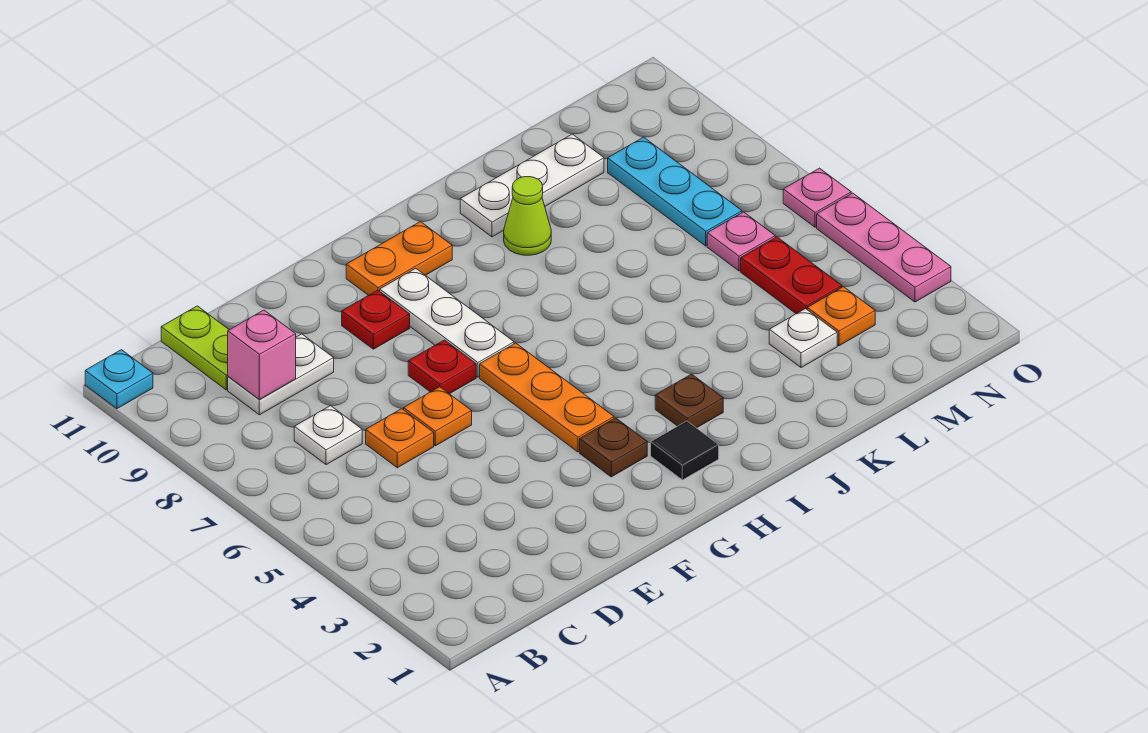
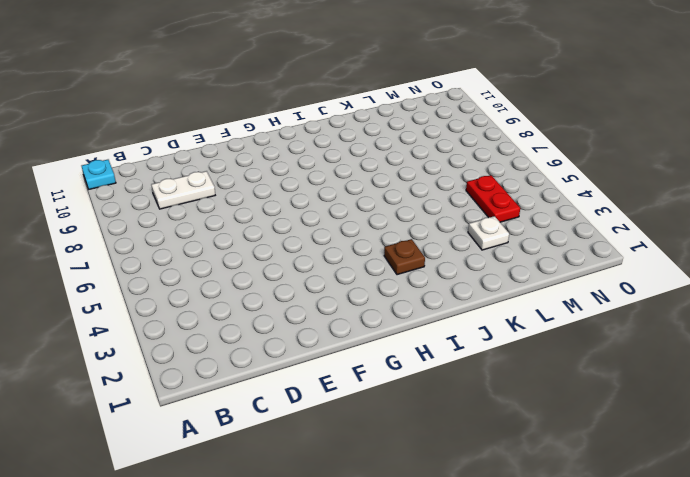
none -> white 1x1 plate [294,406,362,465]
none -> lime 1x2 plate [161,306,229,390]
none -> orange 1x1 plate [366,409,434,468]

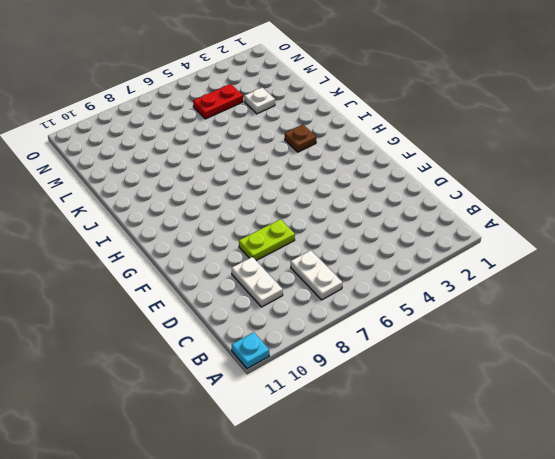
white 1x2 plate [291,250,343,300] -> white 1x1 plate [294,406,362,465]
lime 1x2 plate [239,219,295,261] -> lime 1x2 plate moved to [161,306,229,390]
none -> orange 1x1 plate [366,409,434,468]
none -> orange 1x1 plate [404,387,472,446]
none -> red 1x1 plate [408,340,476,394]

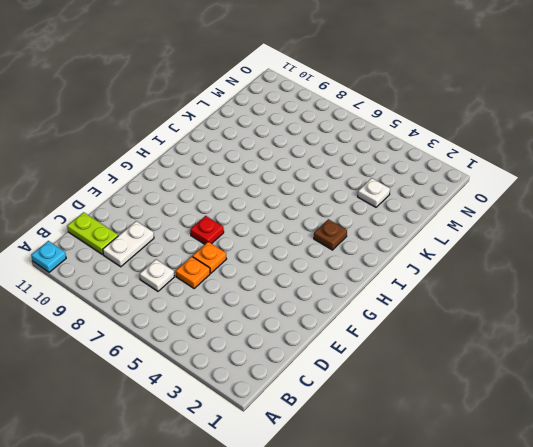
none -> red 1x1 plate [342,290,410,349]
none -> brown 1x1 plate [580,418,647,477]
none -> orange 1x3 plate [480,343,614,452]

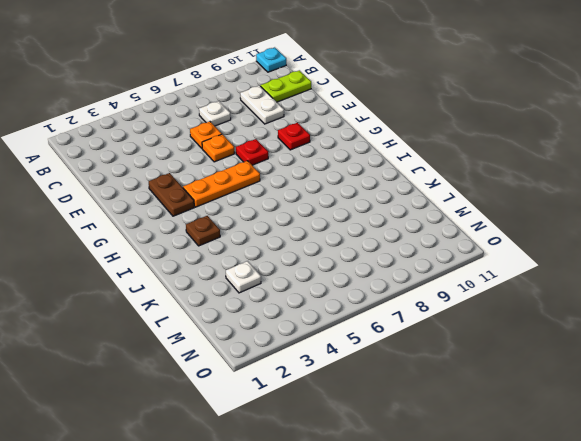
brown 1x2 plate [149,173,194,216] -> brown 1x1 plate [580,418,647,477]
none -> white 1x3 plate [380,268,514,377]
none -> orange 1x2 plate [346,221,452,295]
none -> black 1x1 tile [651,421,719,480]

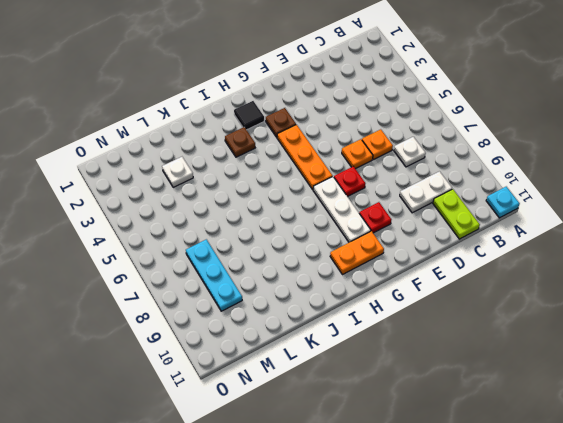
none -> lime 1x1 cone [504,177,551,255]
none -> white 1x3 plate [460,134,604,237]
none -> orange 1x1 plate [807,287,875,346]

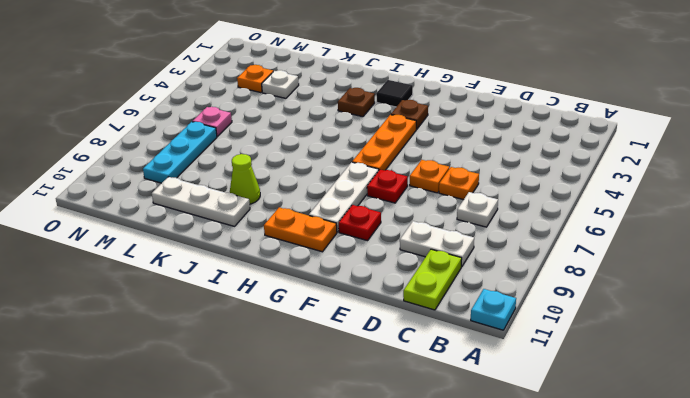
none -> red 1x2 plate [741,237,842,314]
none -> pink 1x3 plate [817,193,951,302]
none -> pink 1x1 plate [783,168,851,227]

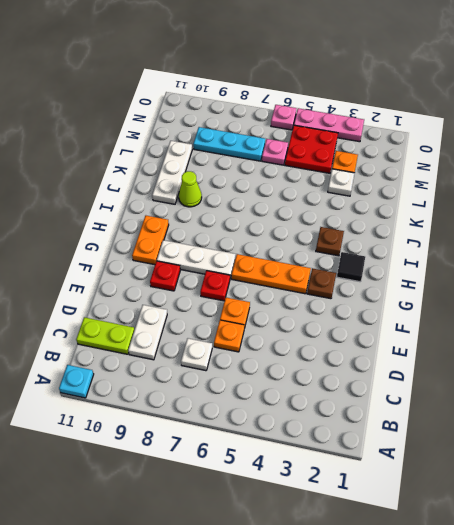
red 2x2 plate [285,125,338,173] -> red 1x2 plate [741,237,842,314]
none -> pink 1x1 brick [228,310,296,400]

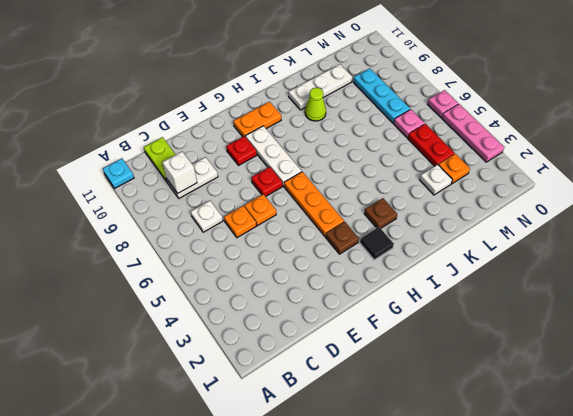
white 1x1 brick [162,152,197,193] -> pink 1x1 brick [228,310,296,400]

